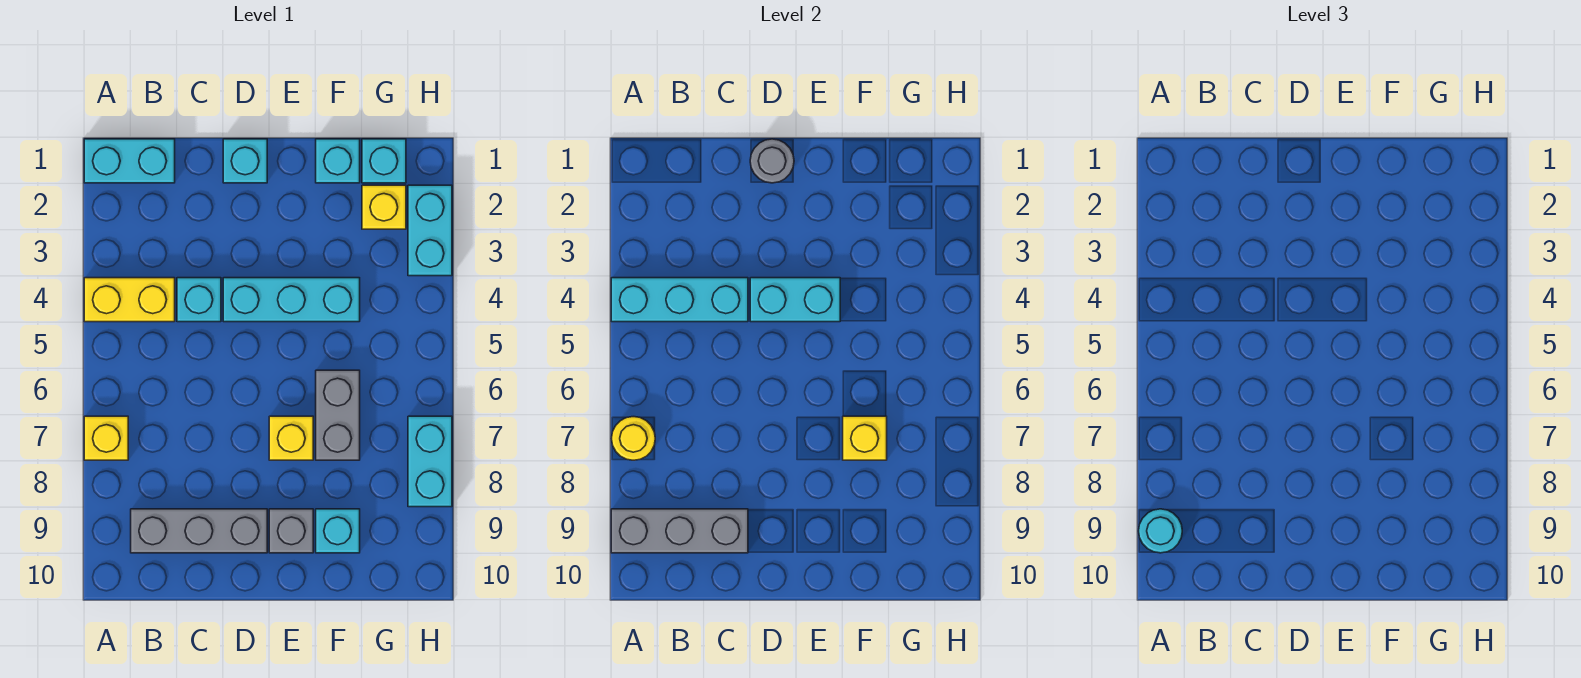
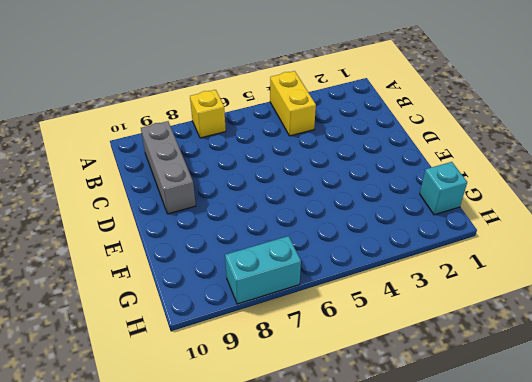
none -> cyan 1x2 brick [84,139,175,183]
none -> cyan 1x1 brick [177,278,221,322]
none -> cyan 1x1 brick [223,139,267,183]

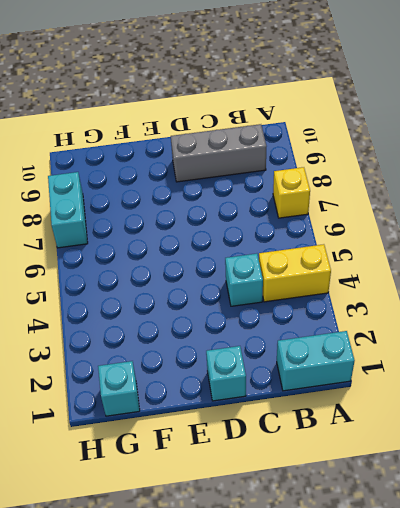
none -> cyan 1x3 brick [223,278,360,322]
none -> yellow 1x1 brick [269,416,313,460]
none -> grey 1x1 brick [269,509,313,553]

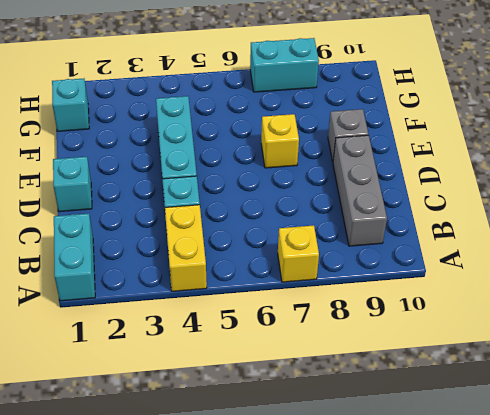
none -> cyan 1x1 brick [316,139,360,183]
none -> grey 1x2 brick [316,370,360,460]
none -> cyan 1x1 brick [316,509,360,553]

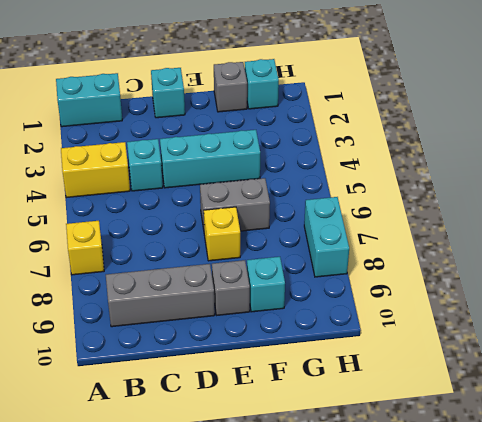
grey 1x2 brick [200,178,270,231] -> grey 1x2 brick turned to [316,370,360,460]
grey 1x1 brick [214,62,247,112] -> cyan 1x1 brick [316,139,360,183]
none -> yellow 1x1 brick [362,185,406,229]
none -> cyan 1x2 brick [408,185,452,276]
none -> cyan 1x3 brick [611,278,748,322]

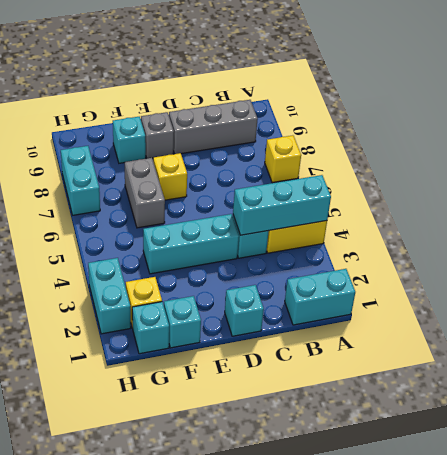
none -> yellow 1x1 round brick [612,417,655,460]
none -> grey 1x3 brick [611,509,748,553]
none -> grey 1x1 round brick [750,139,794,183]

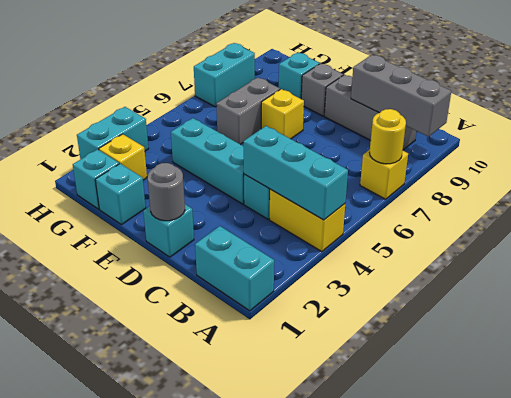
none -> cyan 1x2 brick [750,278,840,322]
none -> yellow 1x1 brick [843,416,887,460]
none -> cyan 1x1 round brick [1139,509,1182,553]

